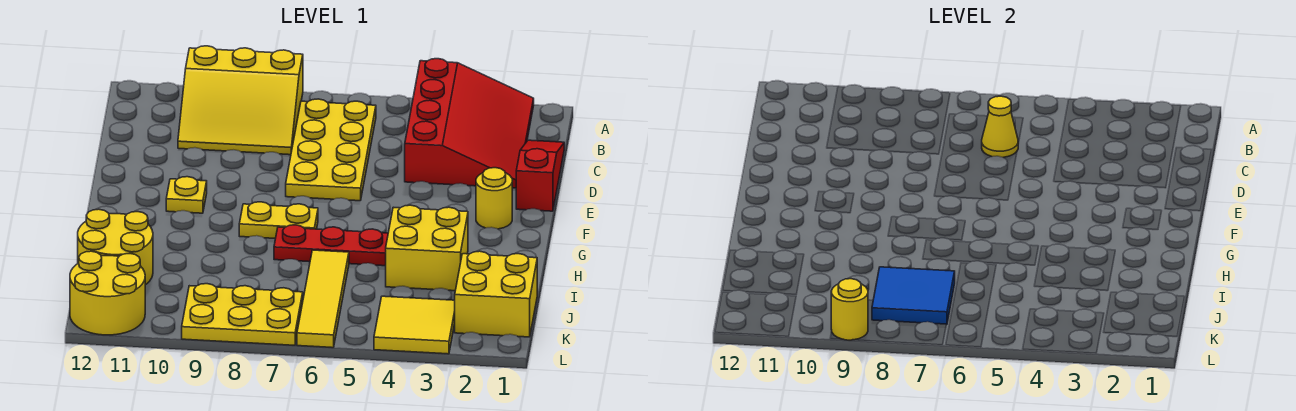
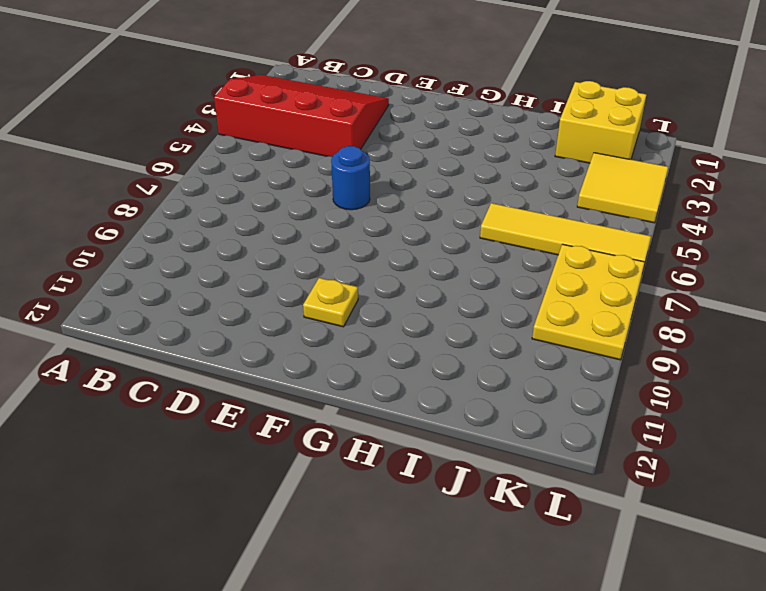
blue 1x1 round brick [331,146,370,210] -> yellow 2x4 plate [286,99,376,201]
none -> yellow 3x3 slope [178,46,303,155]
none -> red 1x3 slope [516,140,564,211]
none -> yellow 1x1 round brick [476,168,512,229]

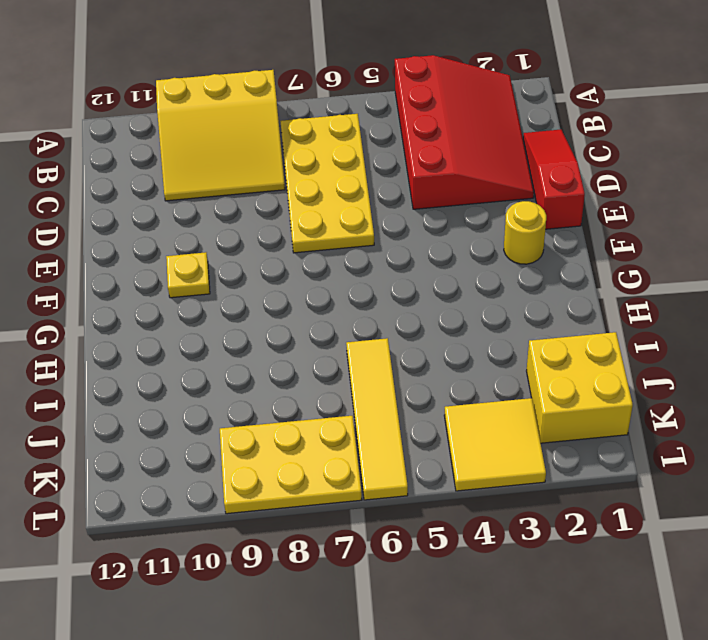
none -> yellow 1x2 plate [239,202,318,239]
none -> yellow 2x2 brick [386,205,468,291]
none -> red 1x3 plate [274,225,388,266]

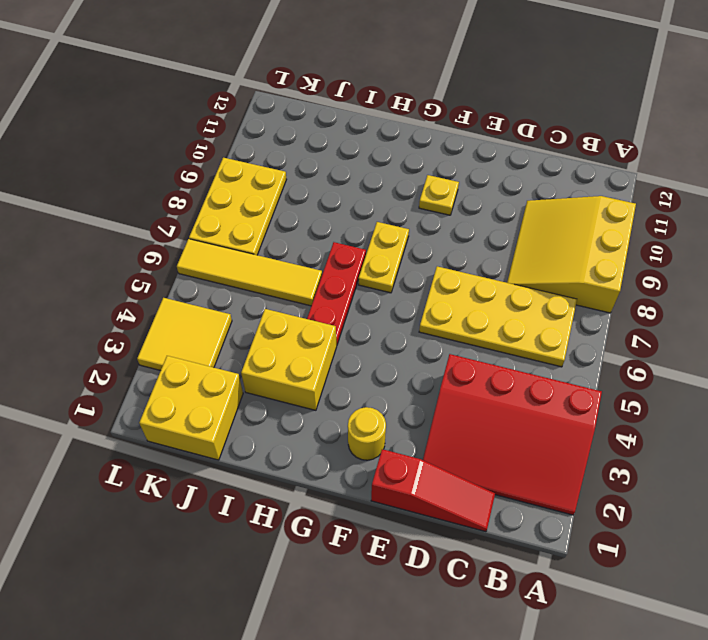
none -> yellow 2x2 round brick [78,209,153,285]
none -> yellow 2x2 round brick [70,251,145,335]
none -> yellow 1x1 cone [982,96,1018,157]

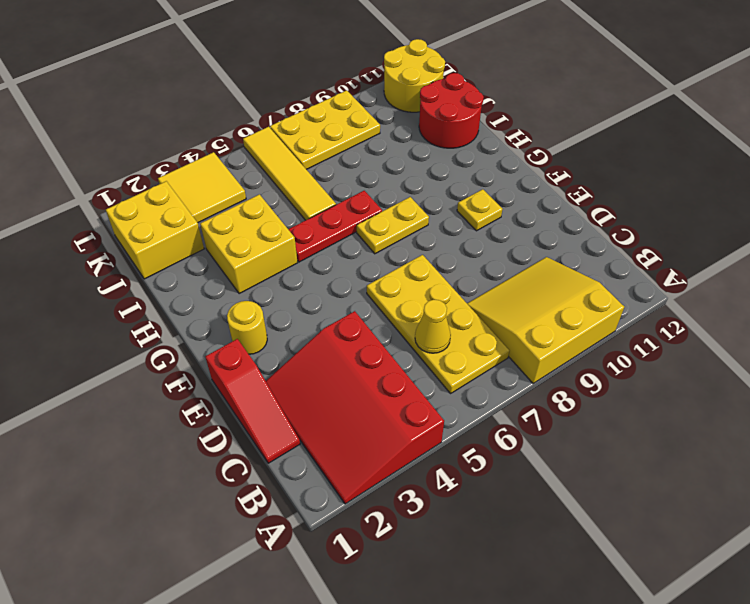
red 2x2 round brick [419,73,484,148] -> yellow 2x2 round brick [78,209,153,285]
none -> blue 2x2 tile [872,267,955,324]
none -> yellow 1x1 round brick [831,279,868,340]

